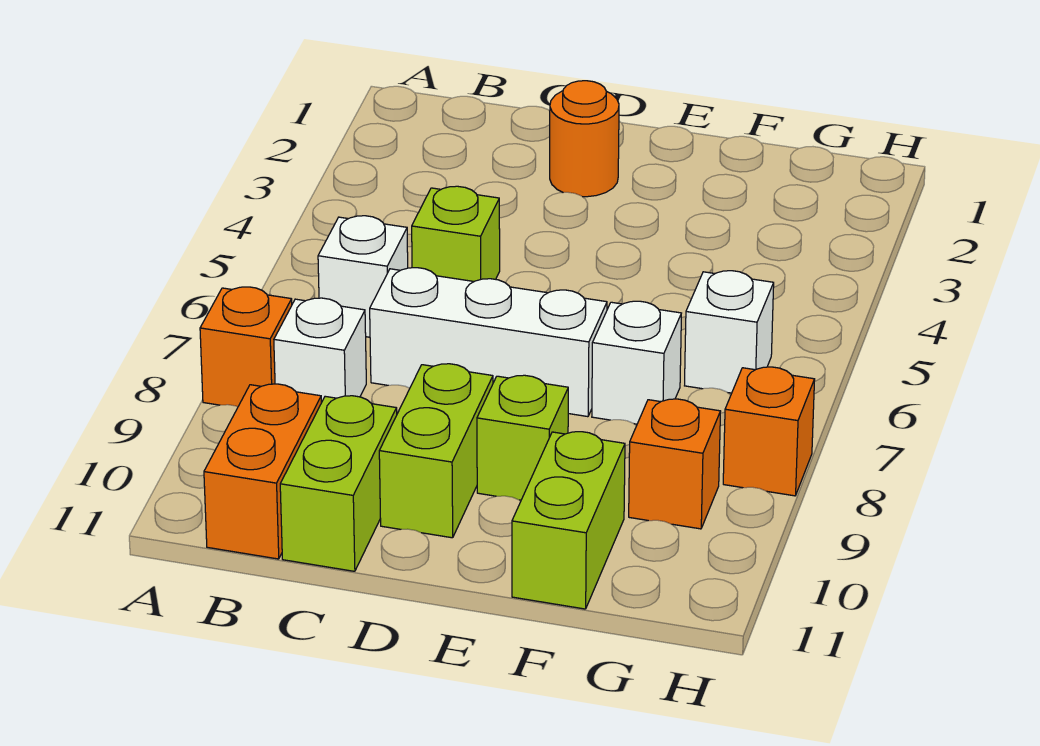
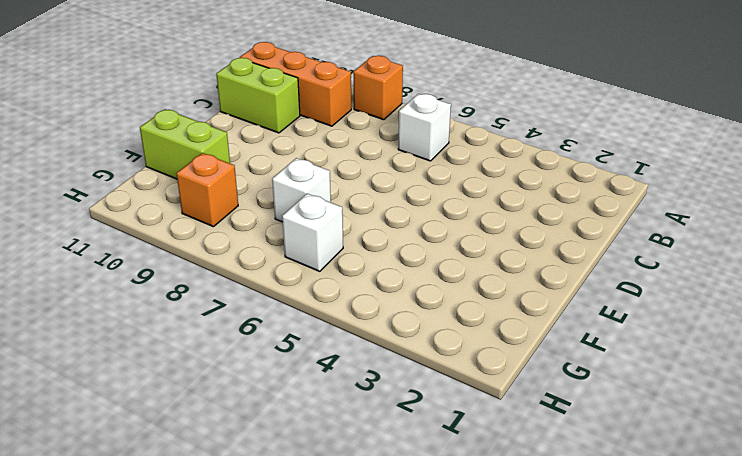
orange 1x3 brick [240,42,351,126] -> orange 1x2 brick [204,384,321,559]
none -> white 1x1 brick [274,298,366,403]
none -> lime 1x1 brick [412,186,500,281]
none -> white 1x3 brick [370,268,607,417]

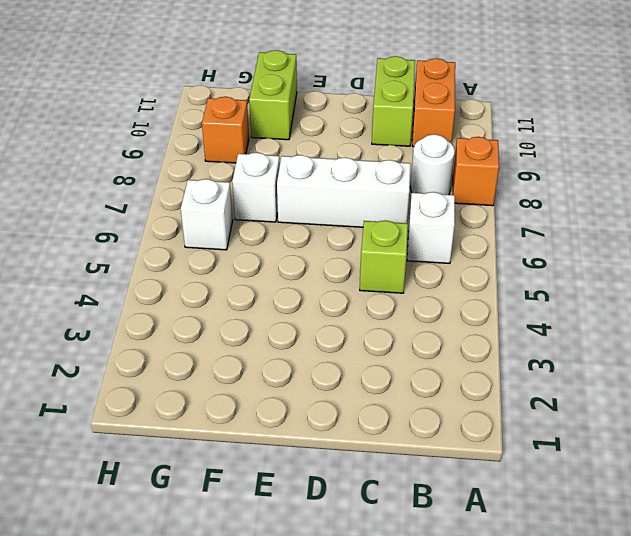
white 1x1 round brick [410,134,455,195] -> white 1x1 brick [274,298,366,403]
none -> orange 1x1 round brick [550,81,619,197]
none -> lime 1x2 brick [379,364,493,538]
none -> lime 1x1 brick [477,375,568,500]

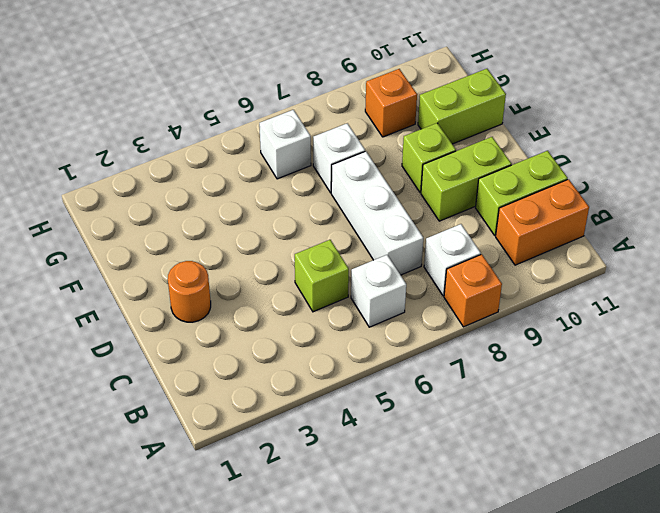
none -> orange 1x1 brick [723,367,815,496]

